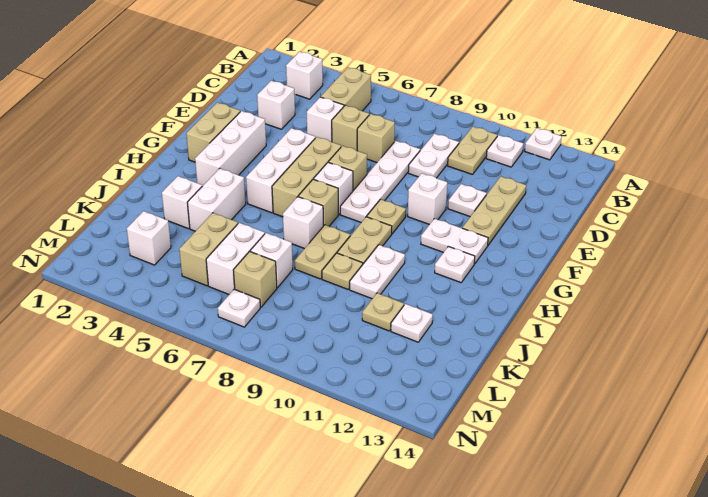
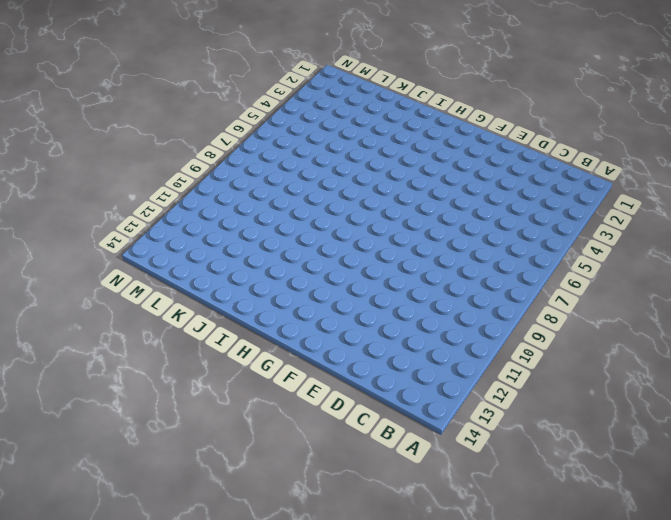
none -> white 1x1 plate [525,128,562,160]
none -> white 1x1 brick [286,52,323,99]
none -> tan 1x2 brick [321,67,371,111]
none -> tan 1x2 plate [448,127,497,175]

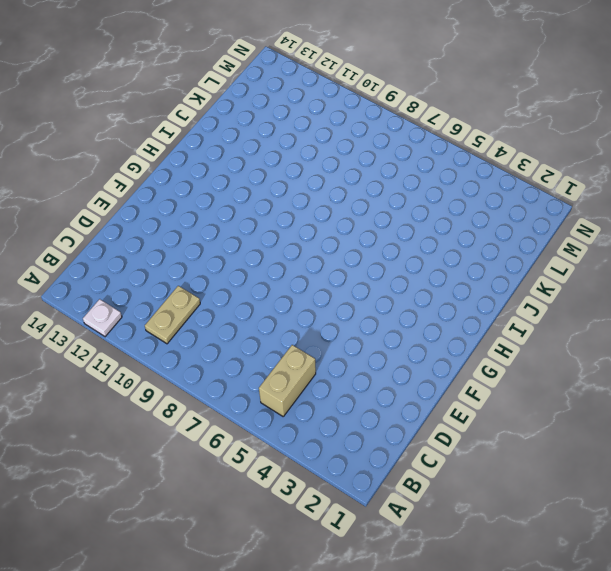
none -> white 1x1 brick [286,52,323,99]
none -> white 1x1 plate [486,135,523,167]
none -> white 1x2 plate [408,134,459,178]
none -> white 1x1 brick [257,81,295,129]

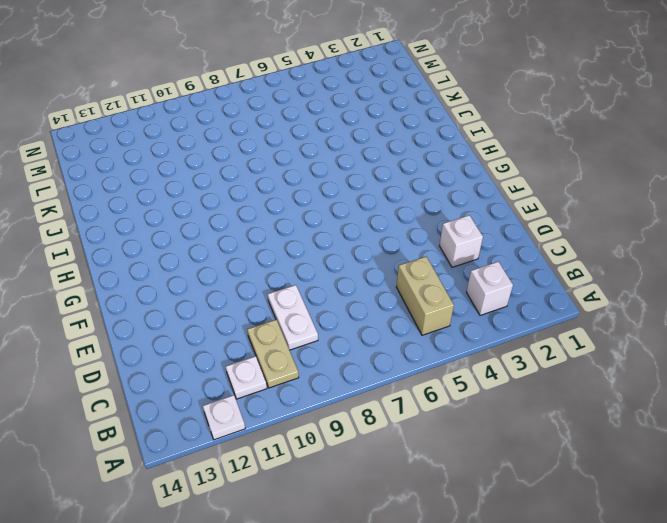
none -> white 1x1 brick [307,97,344,142]
none -> tan 1x1 brick [332,105,369,151]
none -> tan 1x1 brick [357,114,395,162]
none -> white 1x4 plate [340,141,420,222]

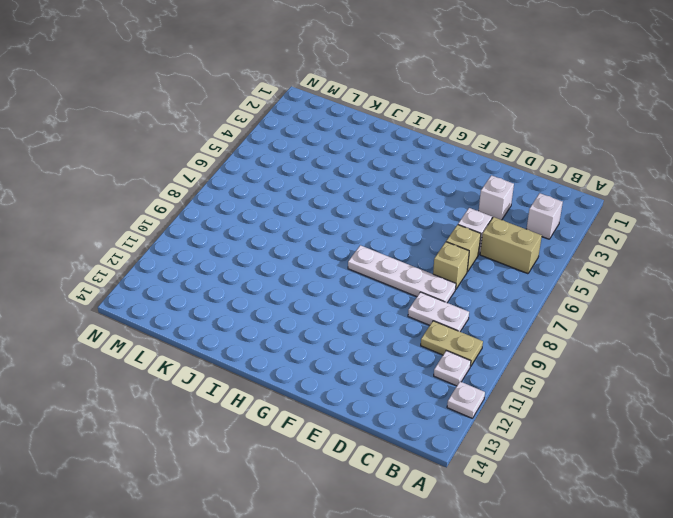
none -> tan 1x3 plate [462,176,526,245]
none -> white 1x1 plate [448,184,487,216]
none -> tan 1x2 brick [186,103,240,162]
none -> white 1x3 brick [195,111,266,186]

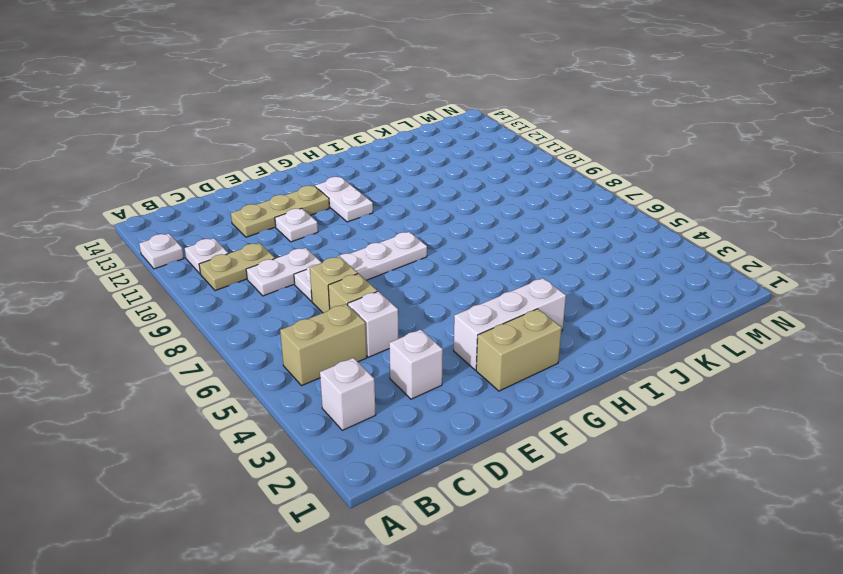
none -> white 1x3 brick [246,128,315,213]
none -> tan 1x3 brick [272,137,341,217]
none -> tan 1x1 brick [329,146,367,191]
none -> white 1x1 brick [408,173,447,225]

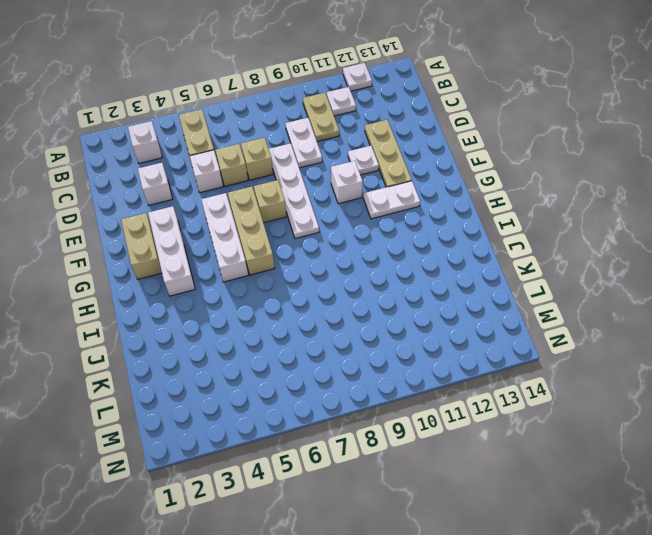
none -> white 1x1 brick [314,162,353,214]
none -> tan 1x1 plate [367,199,406,234]
none -> tan 1x1 brick [298,179,338,226]
none -> tan 1x2 plate [337,217,392,264]

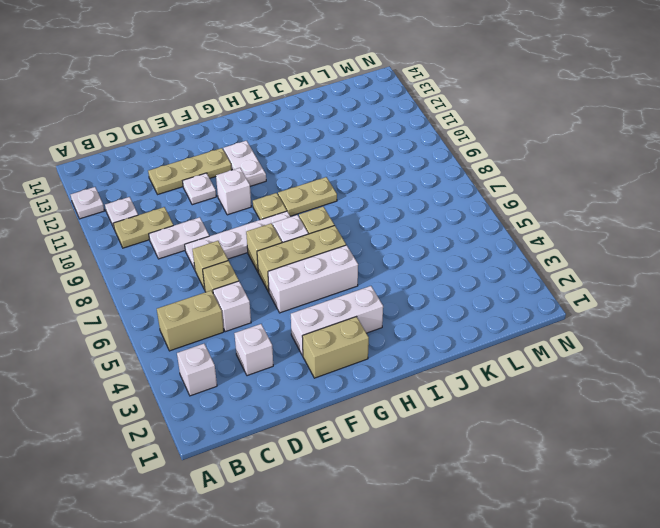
none -> white 1x1 plate [435,246,475,283]
none -> white 1x2 brick [187,168,246,231]
none -> white 1x1 brick [283,197,323,249]
none -> tan 1x2 plate [295,225,350,279]

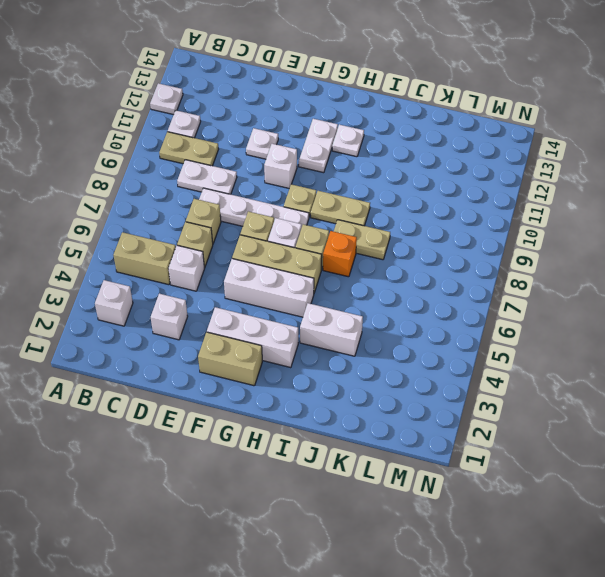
orange 1x1 brick [323,231,357,277] -> white 1x1 brick [283,197,323,249]
none -> tan 1x3 plate [462,176,526,245]
none -> white 1x2 plate [350,245,405,299]
none -> white 1x1 brick [162,176,202,229]
none -> tan 1x1 plate [322,253,363,289]

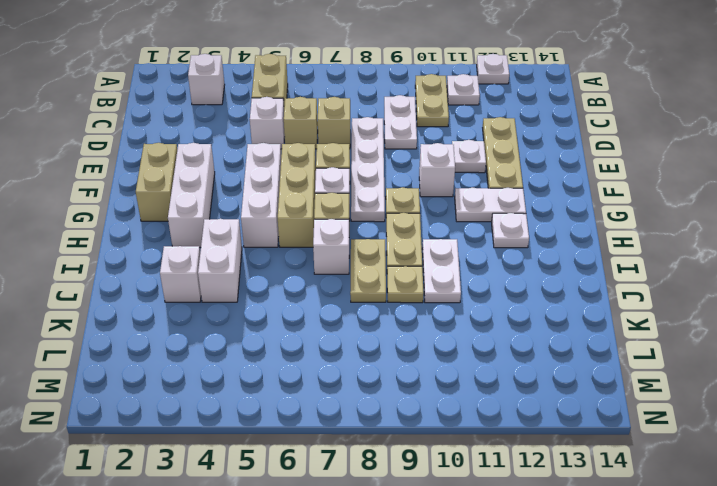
none -> white 1x1 brick [257,81,295,129]
none -> tan 1x2 brick [179,213,238,286]
none -> white 1x2 brick [206,223,265,294]
none -> white 1x1 brick [250,233,293,288]

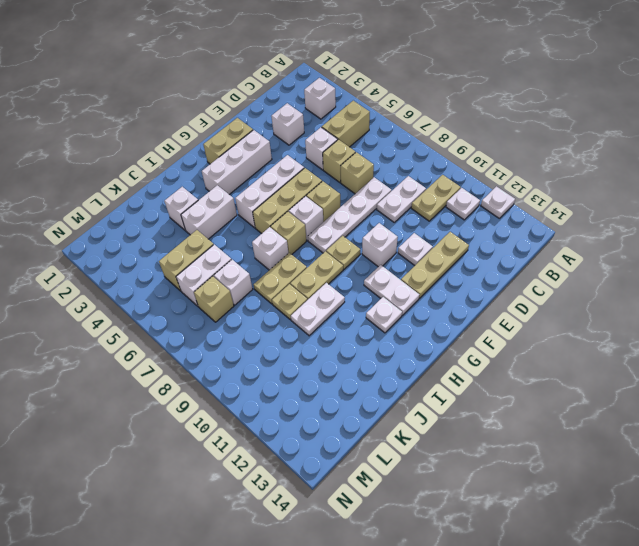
none -> tan 1x1 plate [362,293,404,331]
none -> white 1x1 plate [391,304,433,342]
none -> white 1x1 brick [127,211,171,265]
none -> white 1x1 plate [218,289,260,327]

